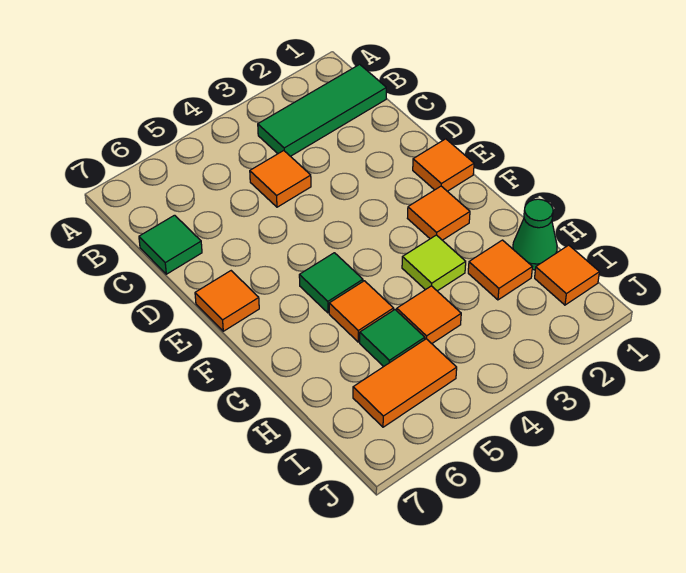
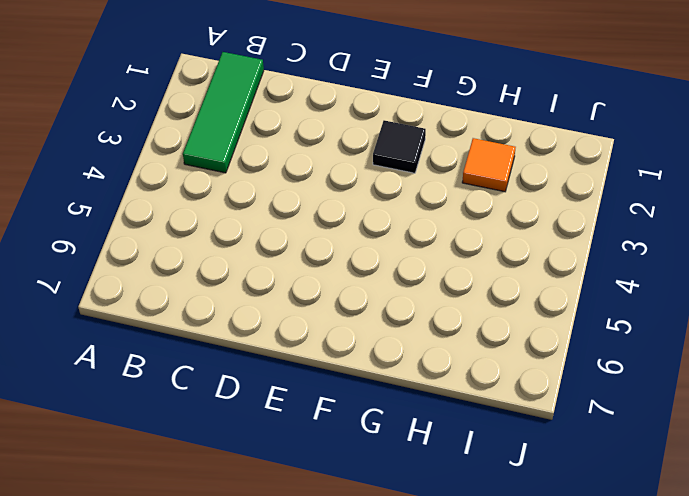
black 1x1 tile [373,120,426,173] -> orange 1x1 tile [407,186,470,240]
none -> orange 1x1 tile [250,151,311,207]
none -> green 1x1 tile [139,215,202,274]
none -> orange 1x1 tile [413,139,474,191]

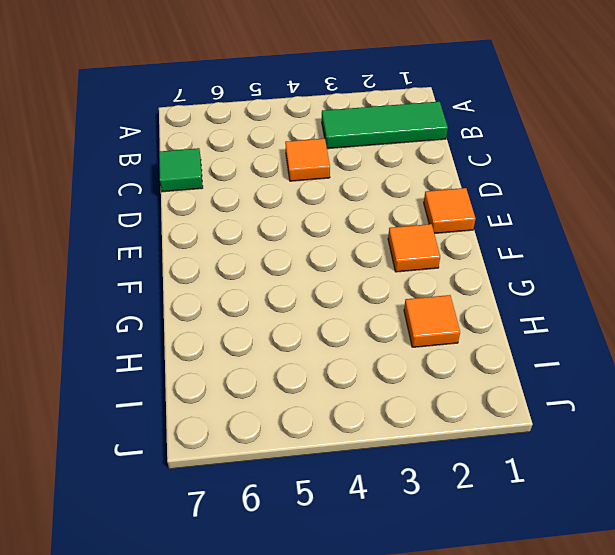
none -> orange 1x1 tile [195,271,259,331]
none -> green 1x1 tile [299,253,363,313]
none -> lime 1x1 tile [402,235,466,291]

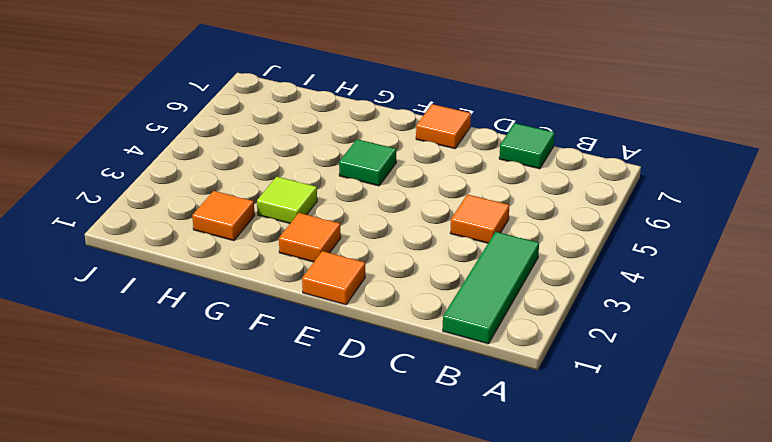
none -> orange 1x1 tile [329,281,394,342]
none -> green 1x1 cone [513,199,557,270]
none -> orange 1x1 tile [397,286,461,344]

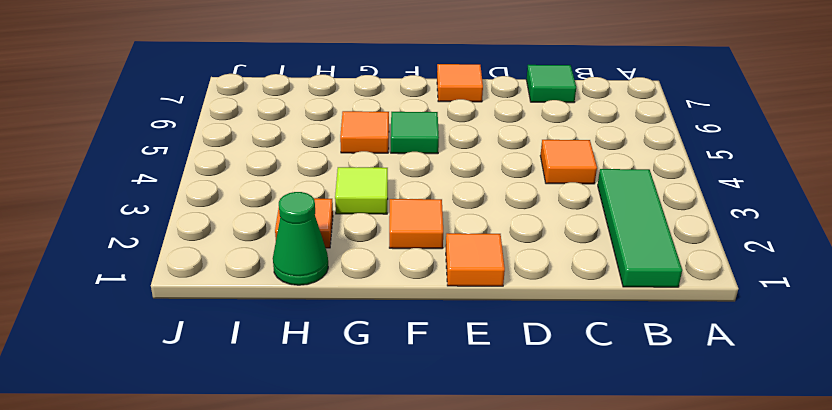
none -> orange 1x1 tile [397,286,461,344]
none -> green 1x1 tile [360,310,425,367]
none -> orange 1x1 tile [535,245,599,305]

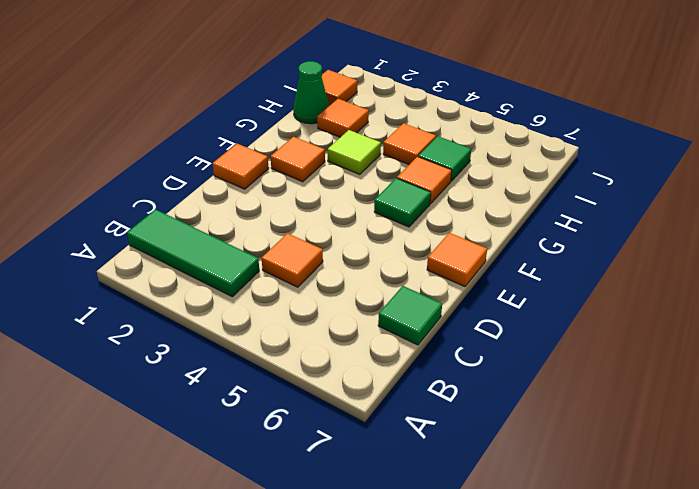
none -> orange 1x2 tile [353,339,457,427]

